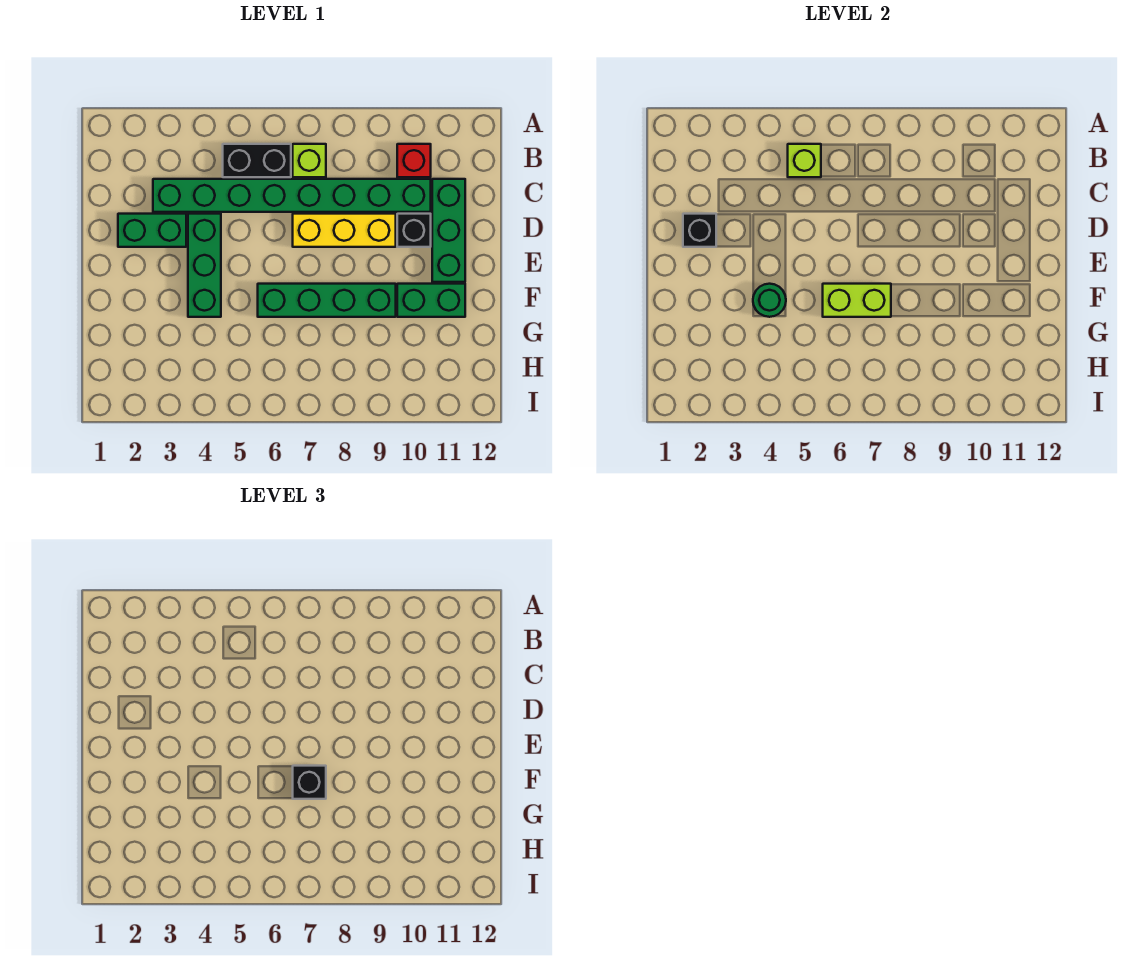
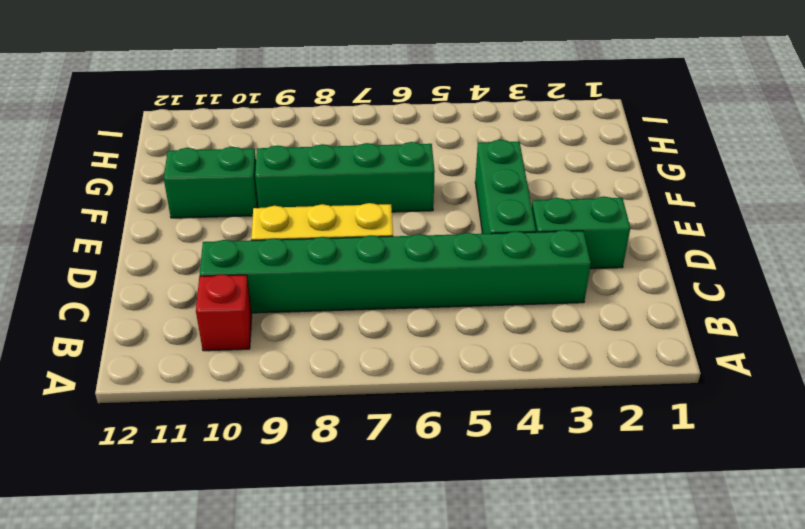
none -> black 1x2 brick [223,144,291,177]
none -> lime 1x1 brick [293,144,326,177]
none -> green 1x3 brick [432,179,465,282]

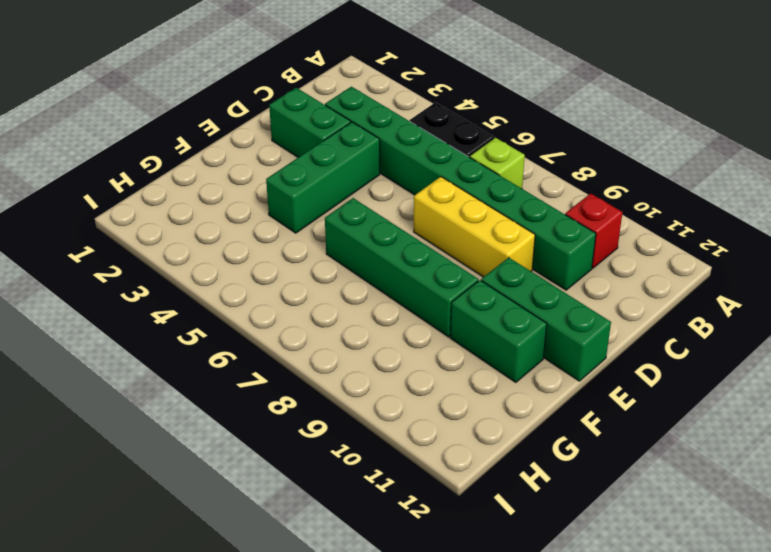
green 1x3 brick [481,258,611,381] -> green 1x3 brick turned to [432,179,465,282]
none -> black 1x1 brick [397,214,431,247]
none -> lime 1x1 brick [788,144,821,177]
none -> black 1x1 brick [683,214,716,247]

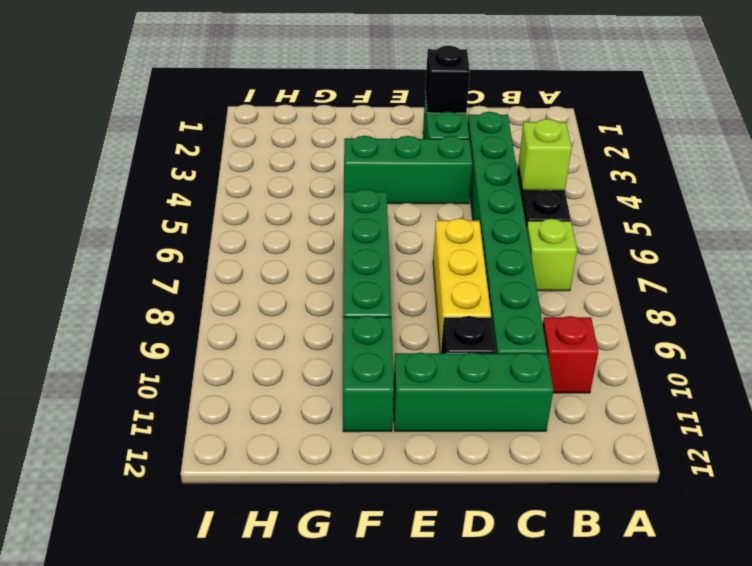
none -> green 1x1 round brick [753,284,786,317]
none -> lime 1x2 brick [823,284,891,317]
none -> black 1x1 brick [293,766,326,799]

